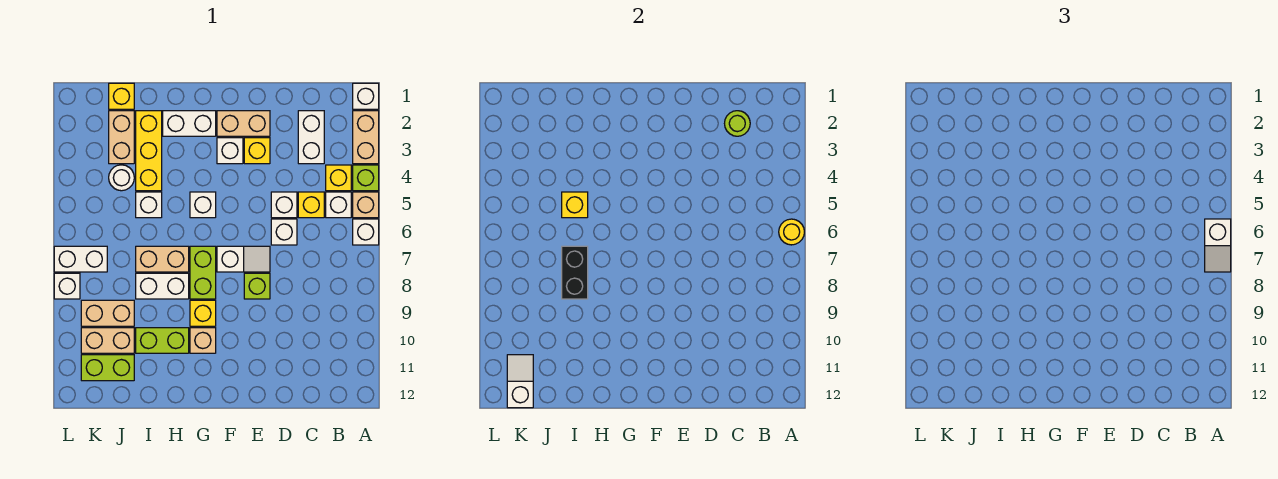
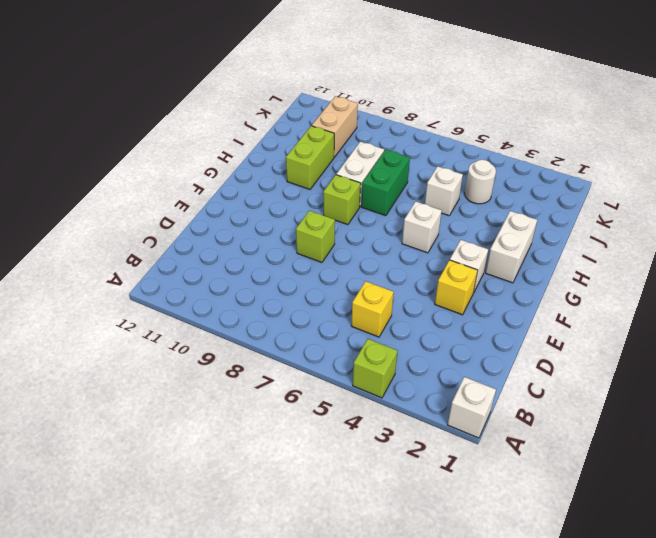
lime 1x1 brick [323,175,361,225] -> lime 1x2 brick [190,246,216,299]
green 1x2 brick [361,150,410,216] -> tan 1x2 brick [136,246,189,272]
none -> tan 1x2 brick [353,111,379,164]
none -> tan 1x1 brick [353,192,379,218]
none -> white 1x1 brick [353,219,379,245]
none -> yellow 1x1 brick [326,165,351,191]

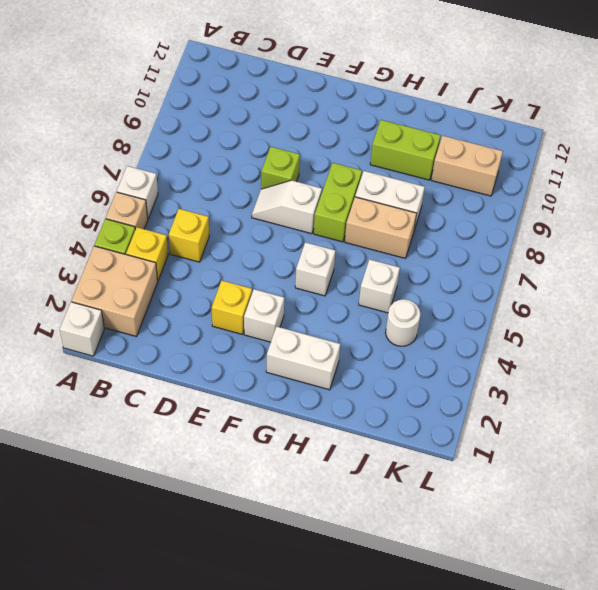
tan 2x2 brick [72,246,158,337] -> tan 1x2 brick [353,111,379,164]
none -> white 1x1 brick [326,192,351,218]
none -> white 1x2 brick [298,111,324,164]
none -> white 1x1 brick [271,192,297,218]
none -> white 1x1 brick [271,219,297,245]

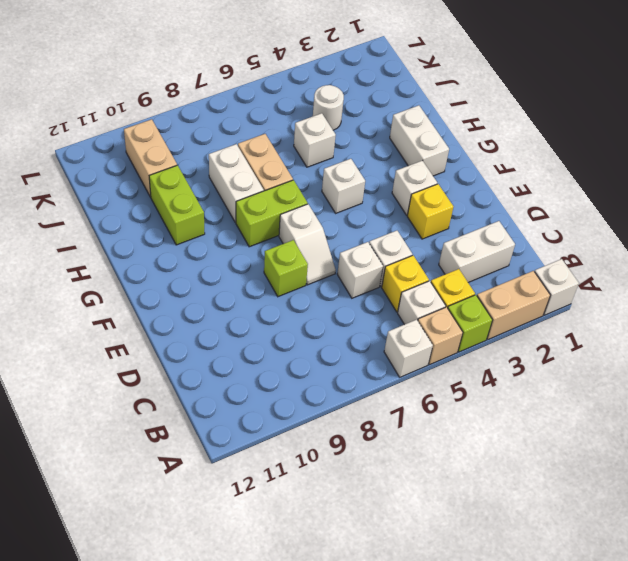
none -> tan 1x2 brick [217,111,270,136]
none -> yellow 1x1 brick [190,300,216,326]
none -> tan 1x1 brick [190,328,216,353]
none -> yellow 1x3 brick [136,111,162,191]

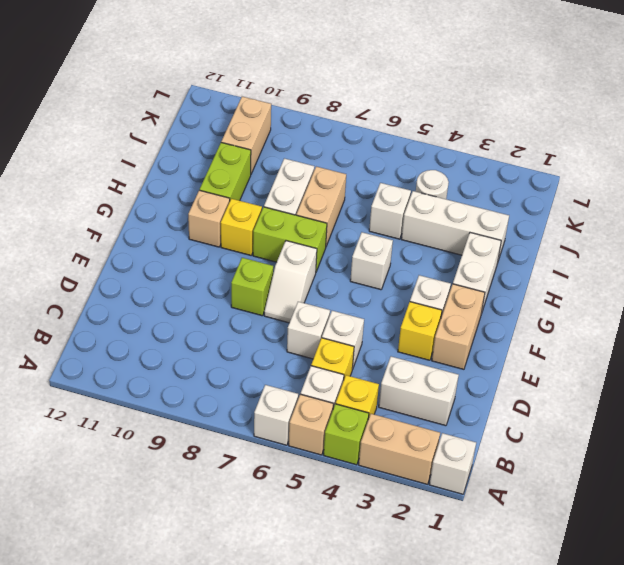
white 1x3 brick [401,191,509,261] -> yellow 1x3 brick [136,111,162,191]
none -> yellow 1x1 brick [109,83,134,109]
none -> tan 1x2 brick [109,111,134,164]
none -> tan 1x2 brick [81,300,134,326]
none -> lime 1x2 brick [81,355,134,381]

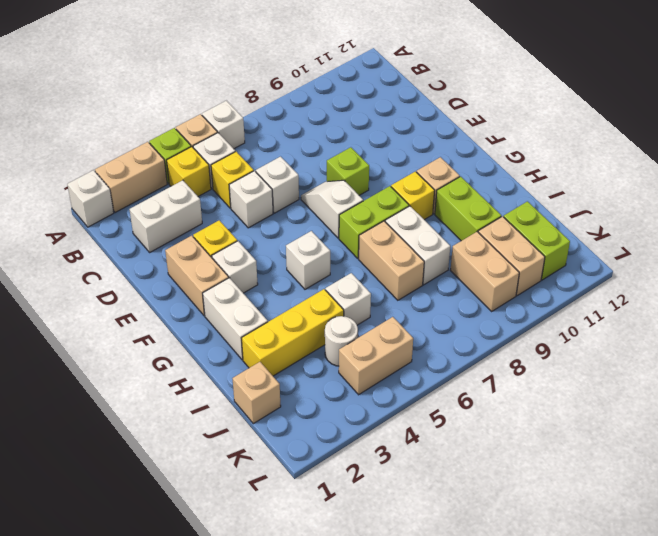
tan 1x1 brick [232,362,281,424] -> yellow 1x1 brick [109,83,134,109]
tan 1x2 brick [339,317,413,395] -> tan 1x2 brick moved to [109,111,134,164]
none -> white 1x2 brick [54,246,107,272]
none -> white 1x1 brick [54,273,80,299]
none -> yellow 1x1 round brick [779,219,804,245]
none -> lime 1x1 round brick [725,111,750,136]

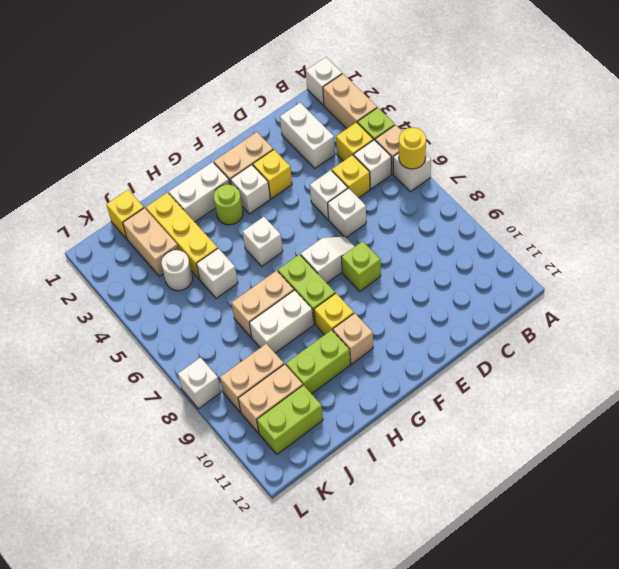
lime 1x1 round brick [213,184,243,225] -> lime 1x1 round brick moved to [725,111,750,136]
none -> white 1x2 brick [54,246,107,272]
none -> yellow 1x1 brick [562,192,588,218]
none -> black 1x2 brick [562,246,588,299]
none -> white 1x2 slope [507,355,533,408]

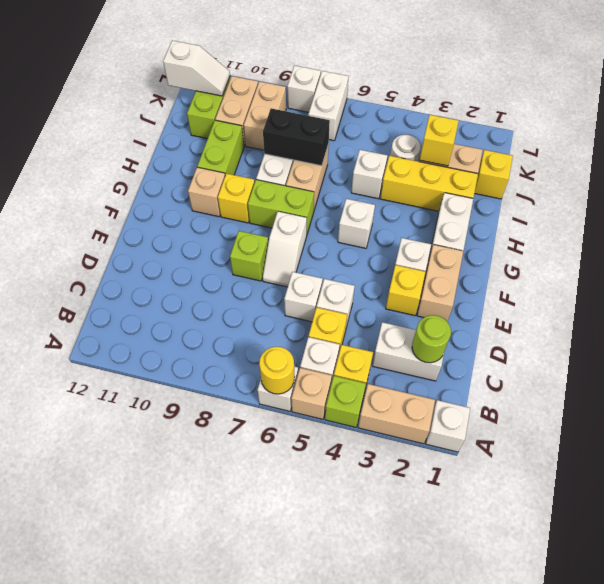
yellow 1x1 brick [420,115,459,166] -> yellow 1x1 brick moved to [562,192,588,218]
none -> white 1x2 slope [1205,219,1231,272]

